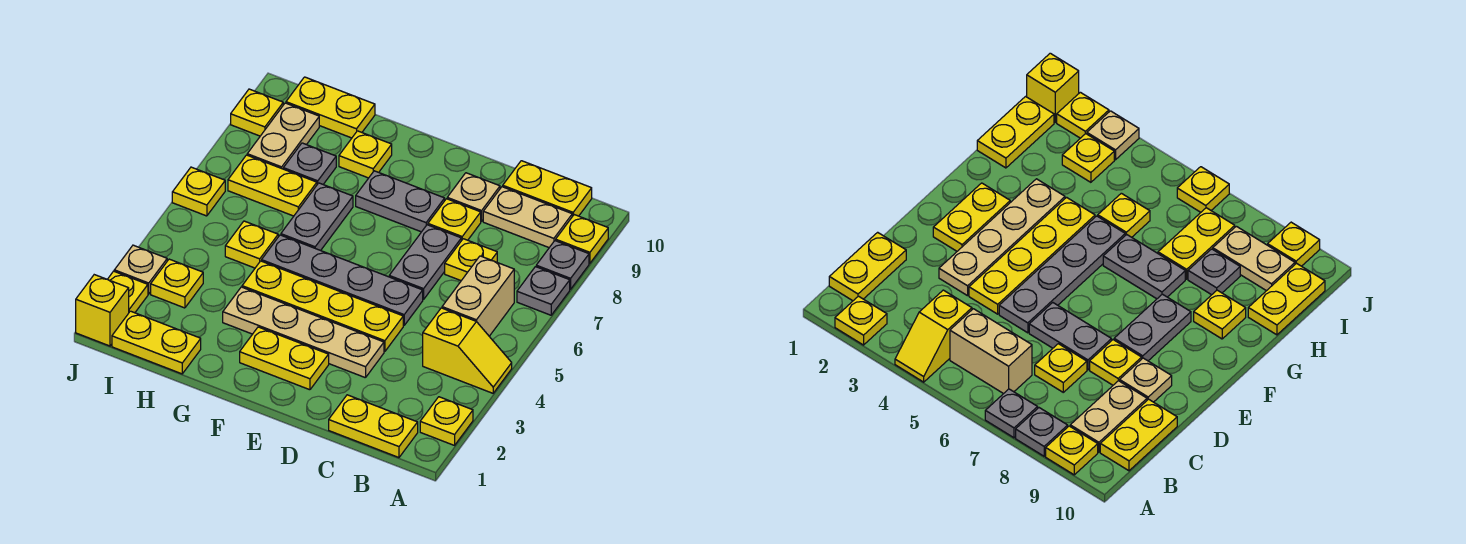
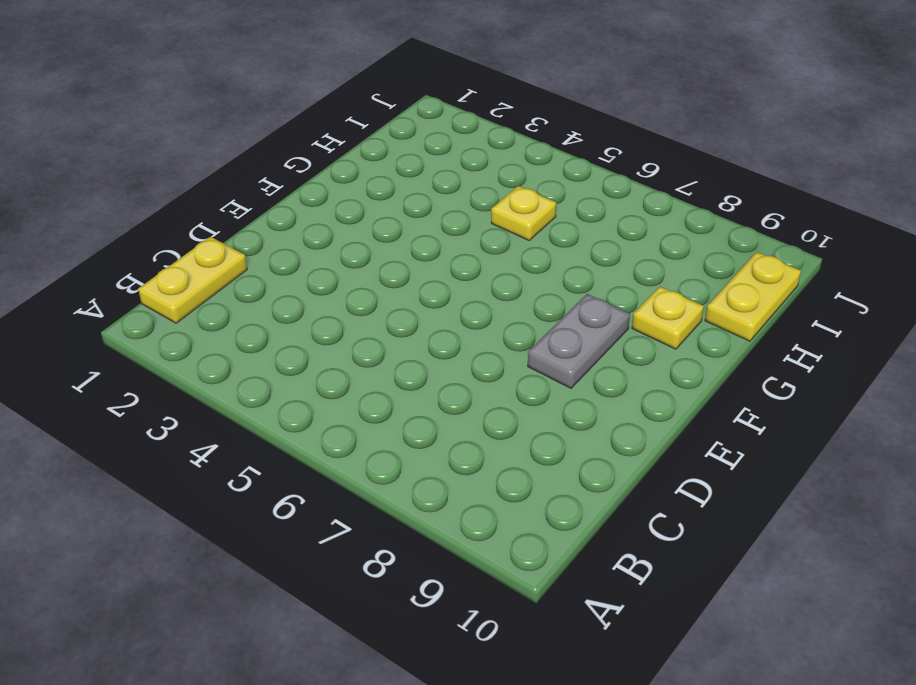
none -> yellow 1x1 plate [420,397,473,445]
none -> yellow 1x2 slope [423,308,512,393]
none -> grey 1x1 plate [517,267,570,315]
none -> grey 1x1 plate [536,241,589,289]

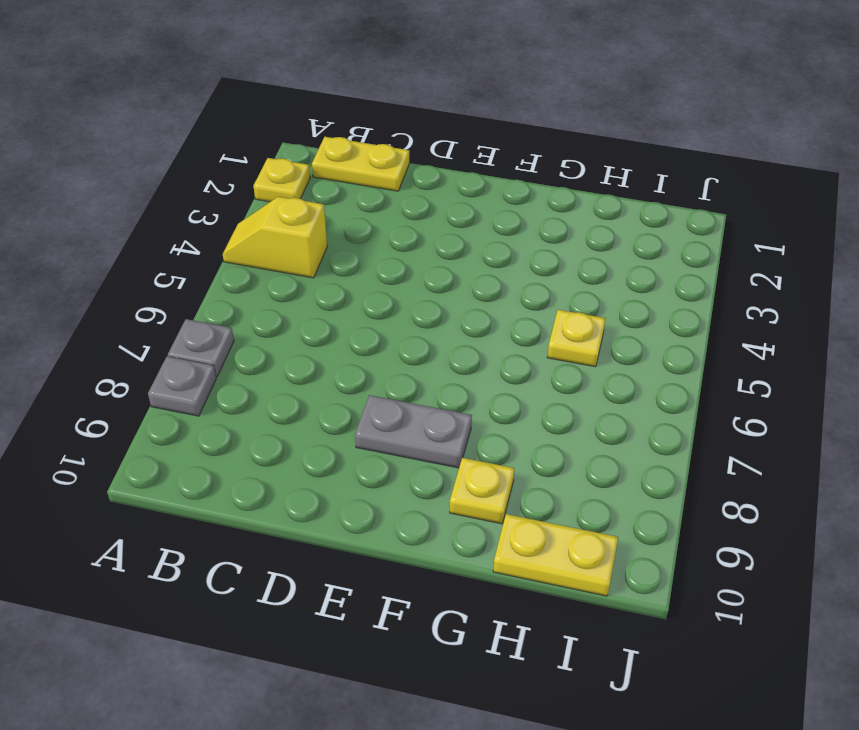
none -> yellow 1x1 plate [556,215,608,263]
none -> tan 1x2 brick [442,256,514,336]
none -> tan 1x2 plate [483,187,572,247]
none -> yellow 1x2 plate [503,161,592,216]

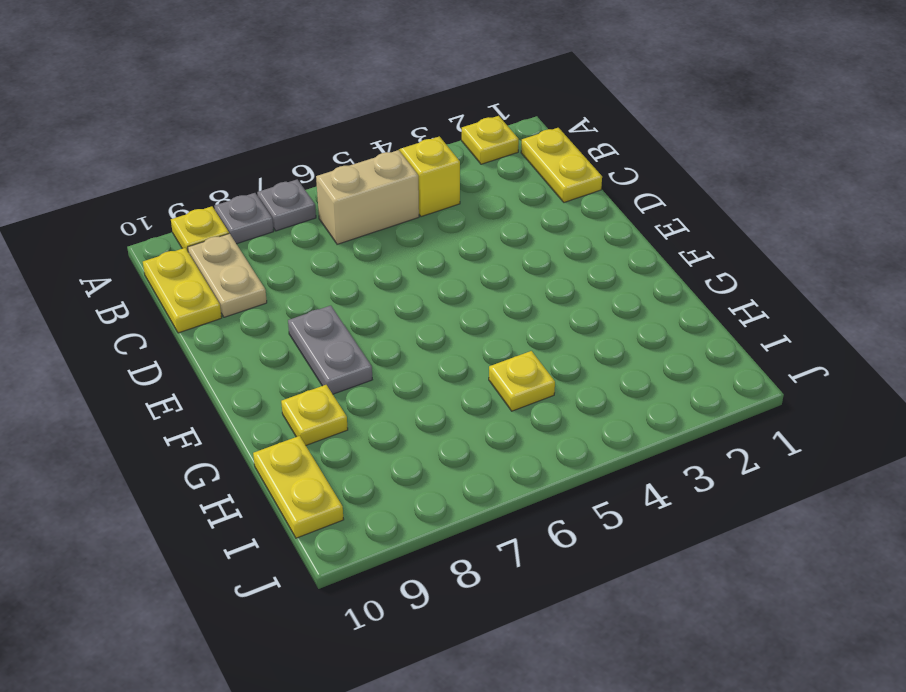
none -> yellow 1x1 plate [445,239,497,281]
none -> tan 1x4 plate [223,287,384,378]
none -> yellow 1x4 plate [242,261,403,352]
none -> grey 1x4 plate [262,235,423,325]

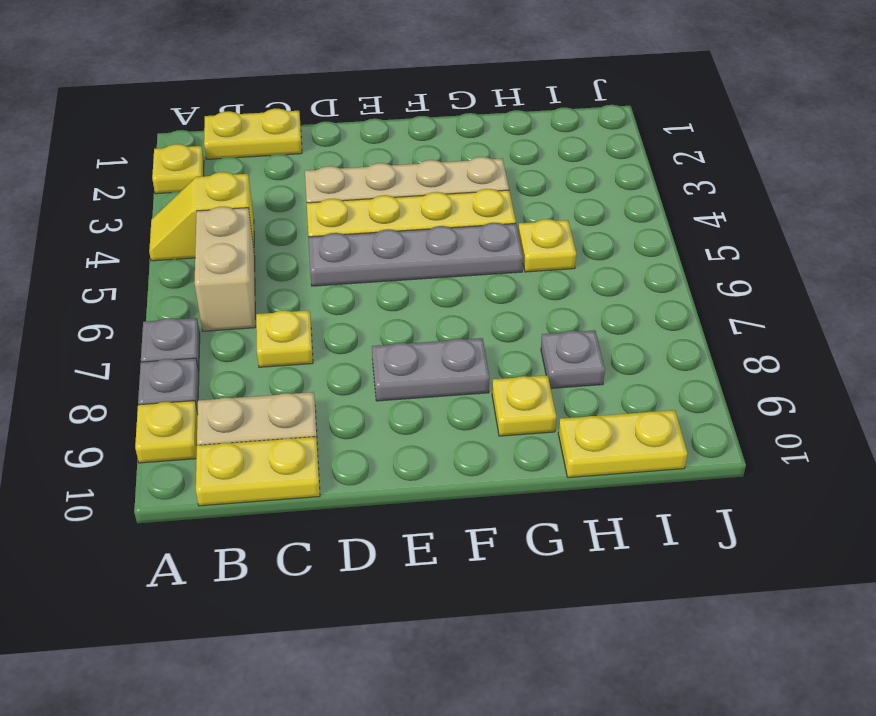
none -> grey 1x2 plate [389,225,461,300]
none -> yellow 1x1 plate [428,199,481,241]
none -> tan 1x1 plate [447,173,500,221]
none -> yellow 1x2 plate [240,327,329,390]

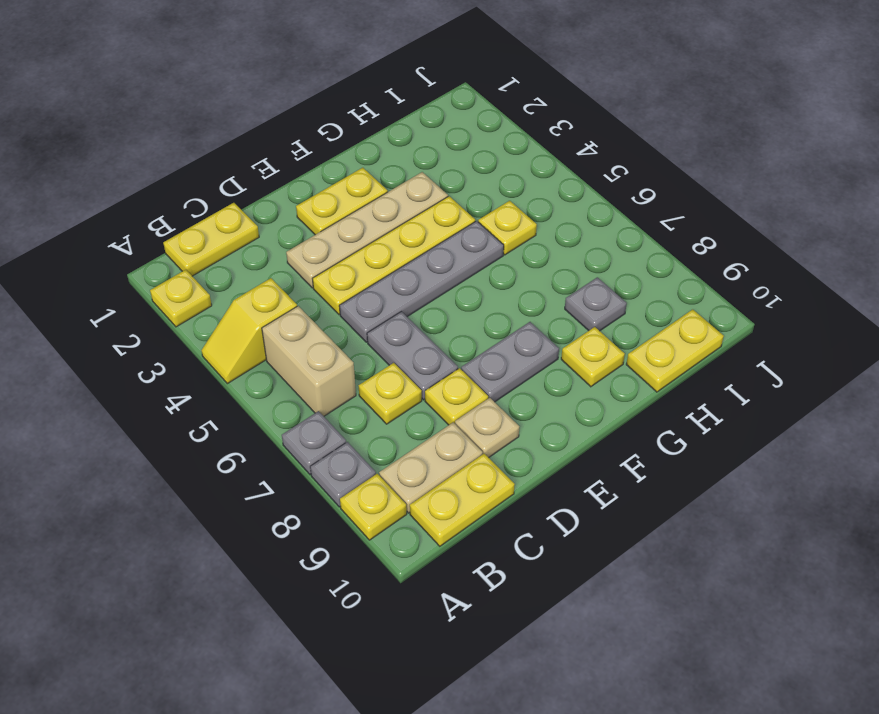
none -> grey 1x2 plate [281,183,353,251]
none -> yellow 1x2 plate [112,311,201,374]
none -> yellow 1x2 plate [228,155,317,216]
none -> yellow 1x1 plate [151,259,203,308]

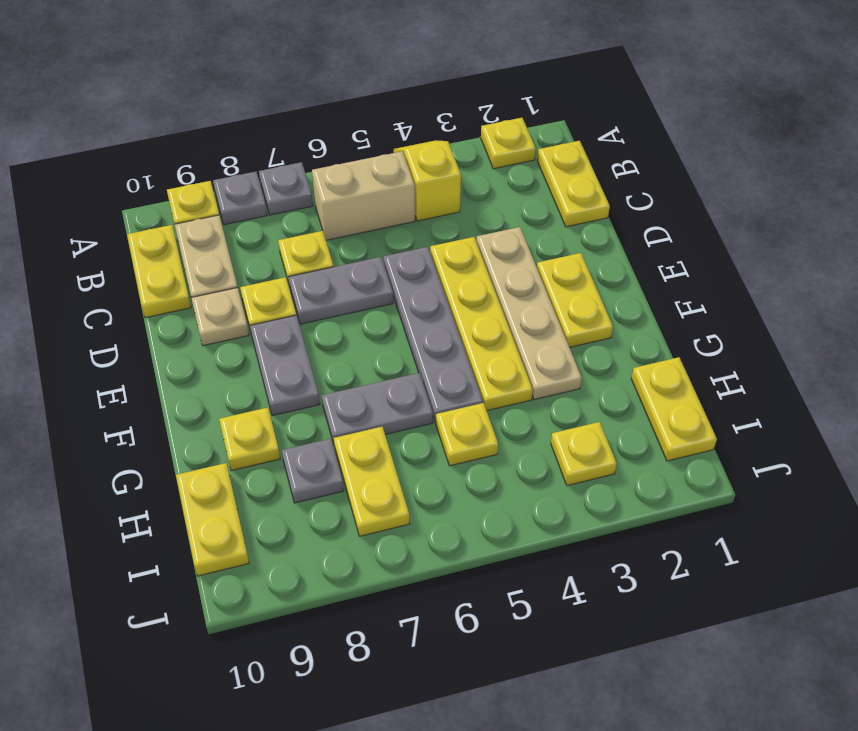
none -> tan 1x2 plate [247,103,319,169]
none -> yellow 1x1 brick [76,275,129,346]
none -> yellow 1x1 plate [108,271,148,313]
none -> tan 1x1 plate [114,245,167,294]

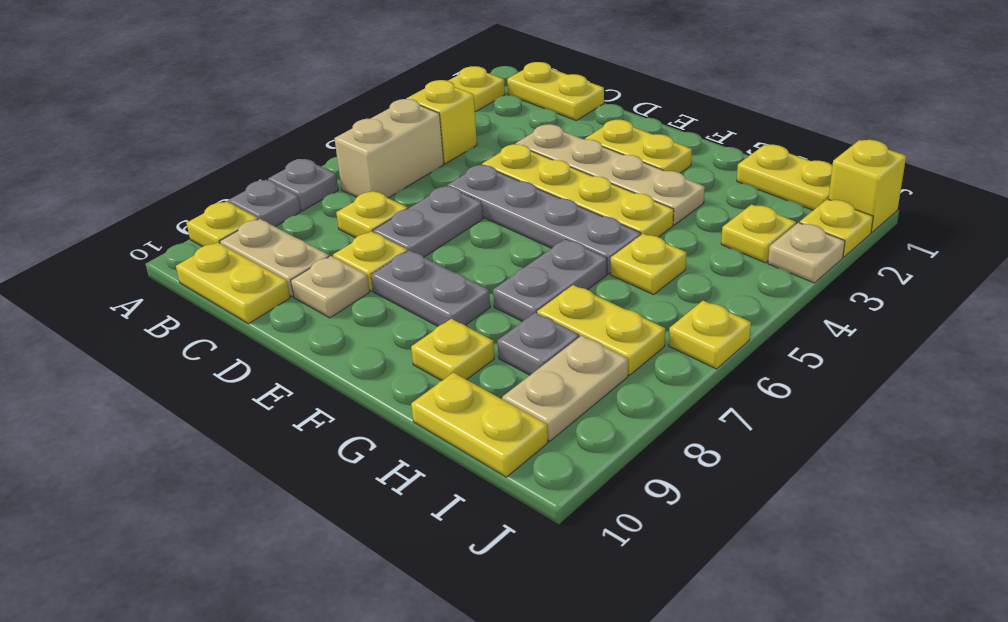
none -> yellow 1x1 plate [231,89,283,136]

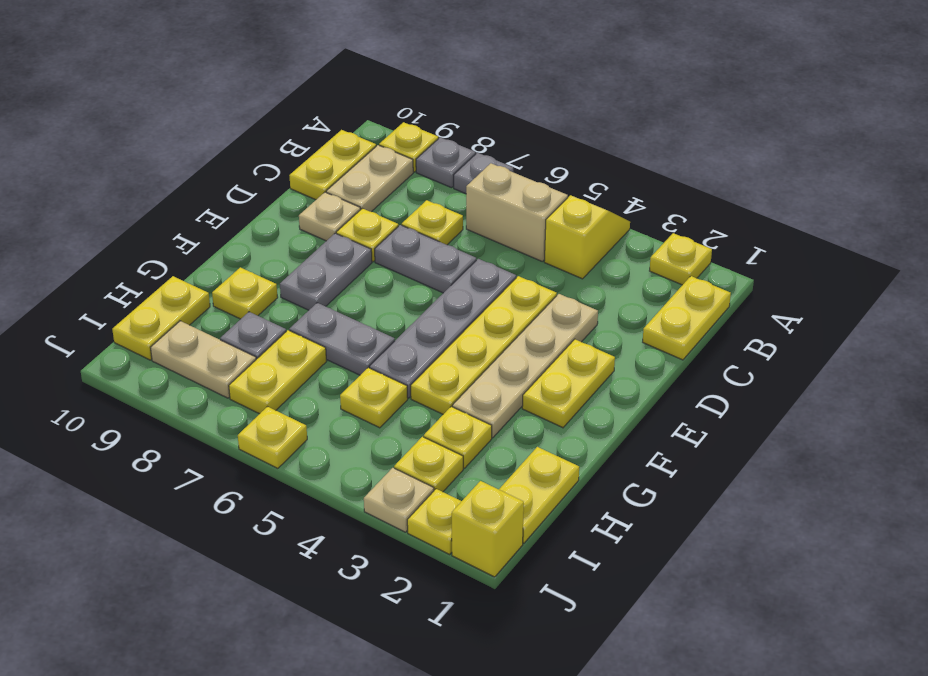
yellow 1x1 plate [424,407,492,468] -> yellow 1x1 plate moved to [231,89,283,136]

